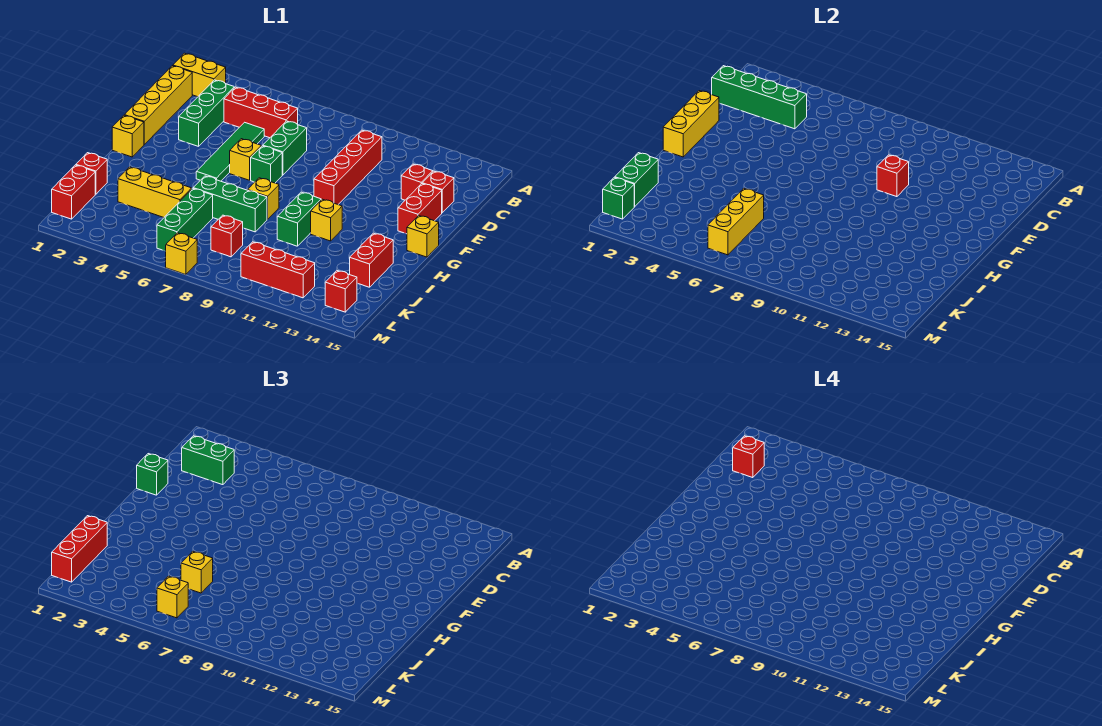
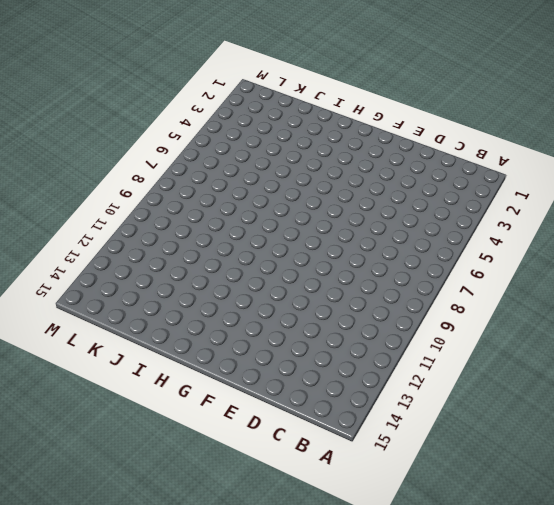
none -> yellow 1x2 brick [173,53,226,97]
none -> yellow 1x4 brick [125,66,192,144]
none -> green 1x3 brick [179,80,234,146]
none -> red 1x3 brick [224,87,298,138]

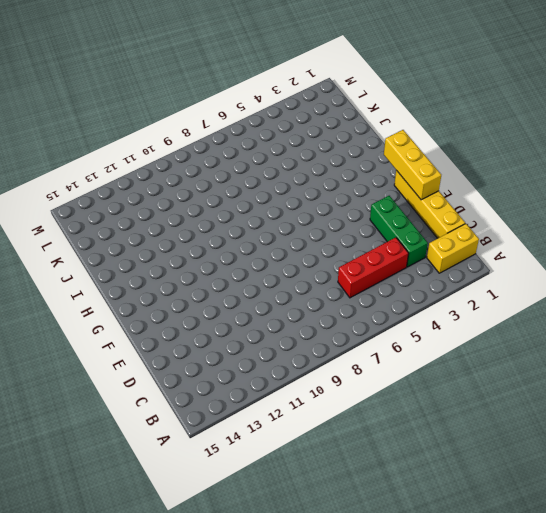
none -> red 1x4 brick [314,130,382,204]
none -> green 1x4 tile [196,122,264,181]
none -> green 1x2 brick [263,121,307,175]
none -> red 1x1 brick [401,164,433,200]

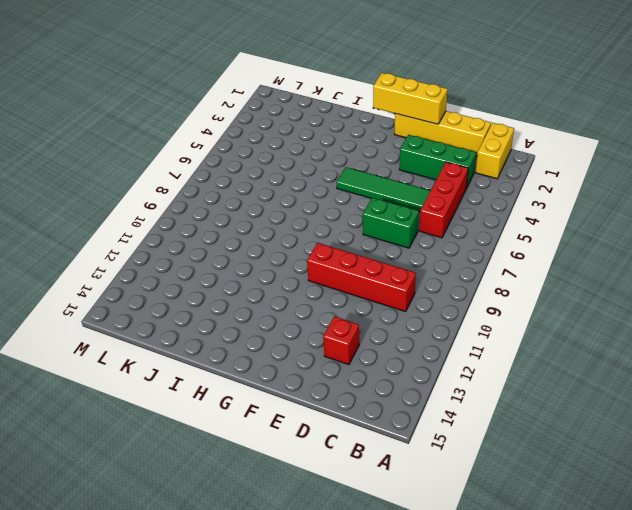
none -> red 1x1 brick [422,171,454,213]
none -> red 1x2 brick [398,184,442,234]
none -> yellow 1x1 brick [230,139,261,180]
none -> green 1x1 brick [251,146,282,183]

